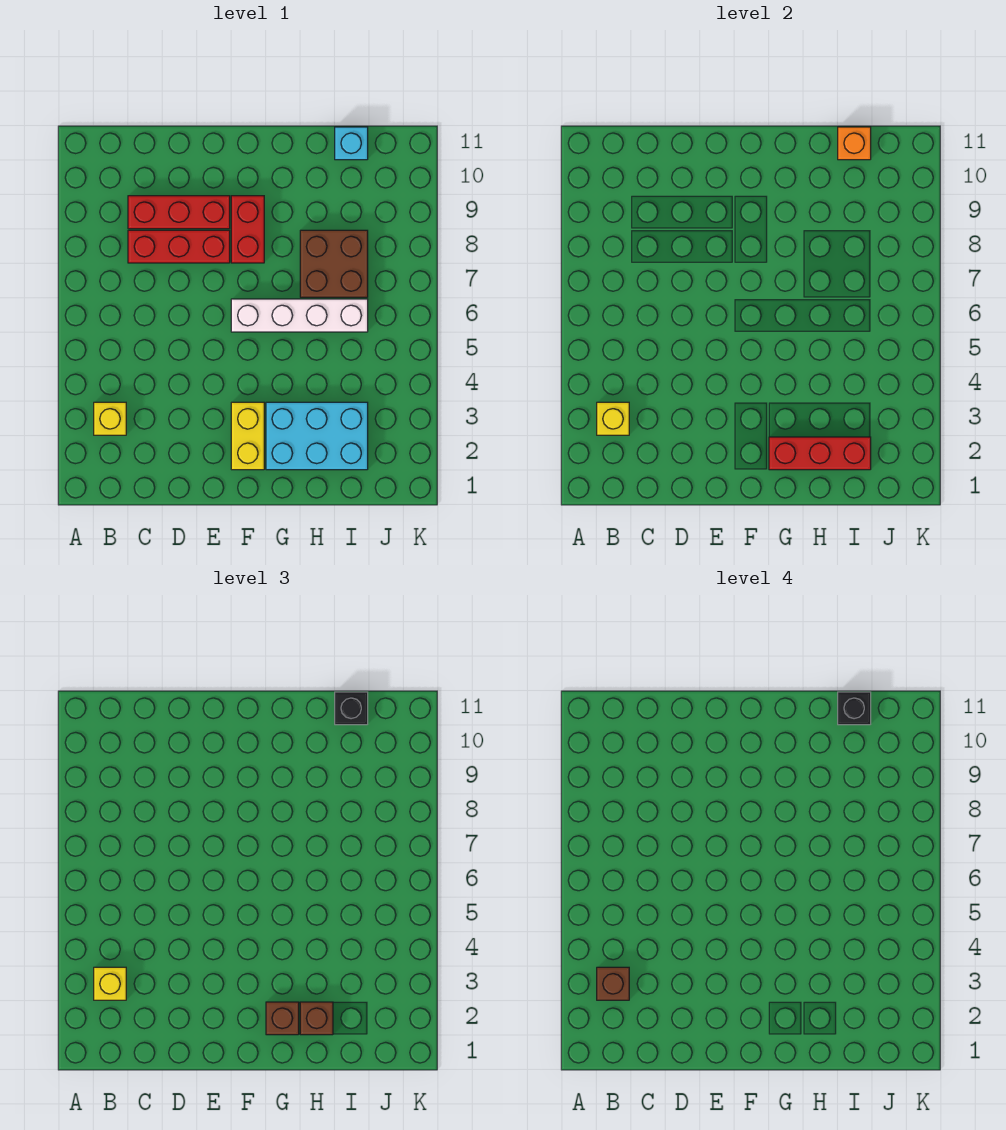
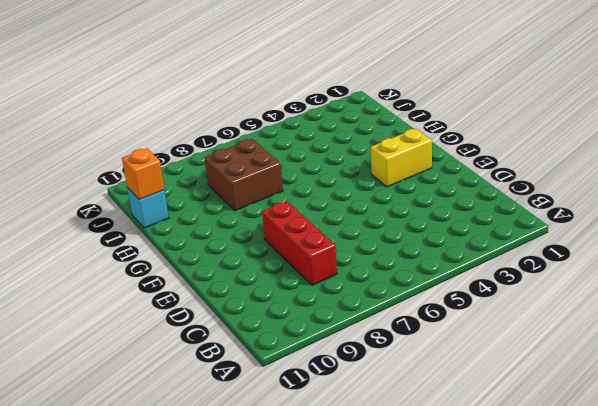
none -> yellow 1x1 brick [94,402,126,435]
none -> red 1x3 brick [128,196,230,229]
none -> white 1x4 brick [231,299,368,332]

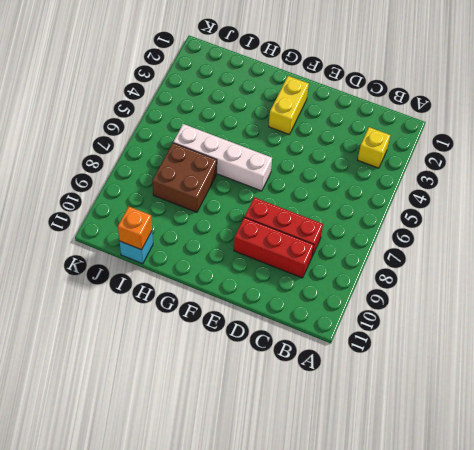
none -> red 1x2 brick [231,196,264,263]
none -> cyan 2x3 brick [266,402,368,470]
none -> yellow 1x1 brick [597,402,629,435]

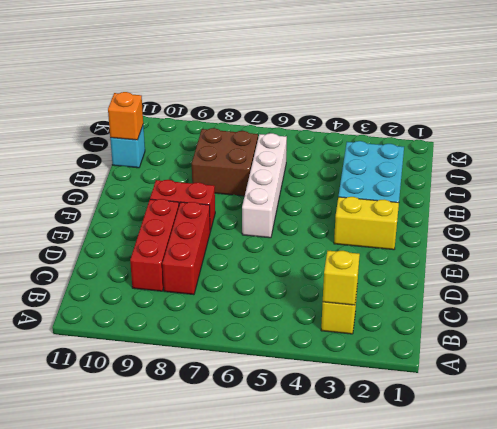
none -> red 1x3 brick [769,437,871,470]
none -> yellow 1x1 brick [94,967,126,1000]
none -> brown 1x1 brick [266,1002,299,1035]

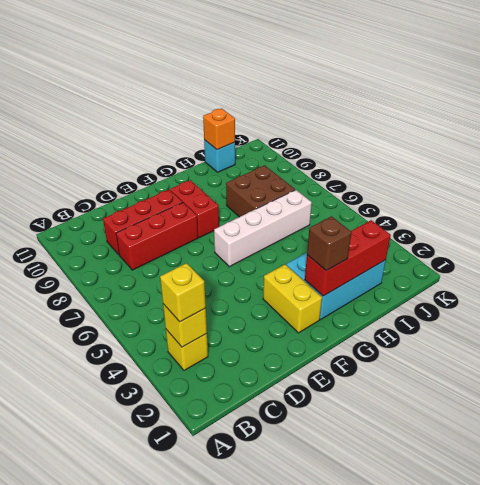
none -> brown 1x1 brick [300,1002,333,1035]
none -> black 1x1 brick [335,692,368,725]
none -> brown 1x1 brick [597,967,629,1000]

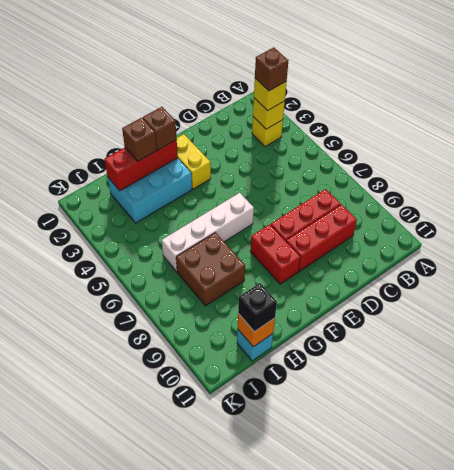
none -> black 1x1 brick [838,692,871,725]

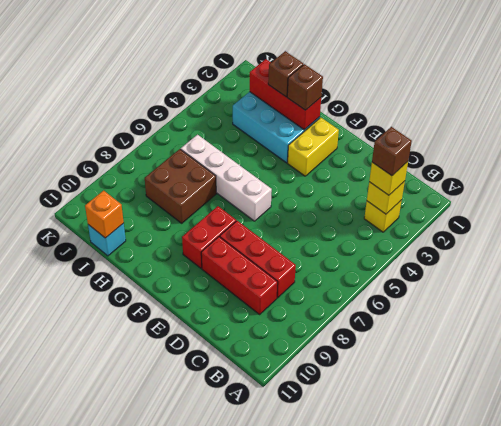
none -> black 1x1 brick [335,692,368,725]
none -> black 1x1 brick [838,692,871,725]

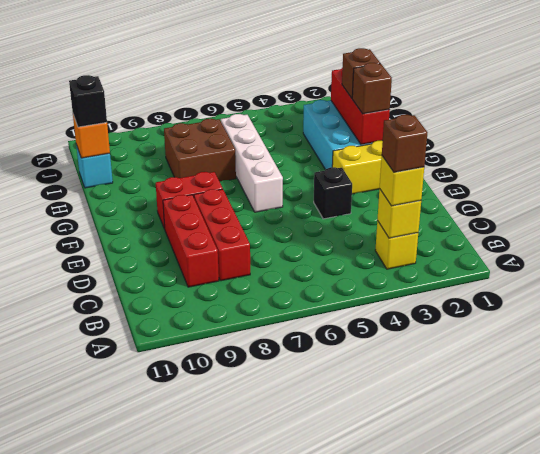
black 1x1 brick [314,167,352,219] -> black 1x1 brick moved to [838,692,871,725]

